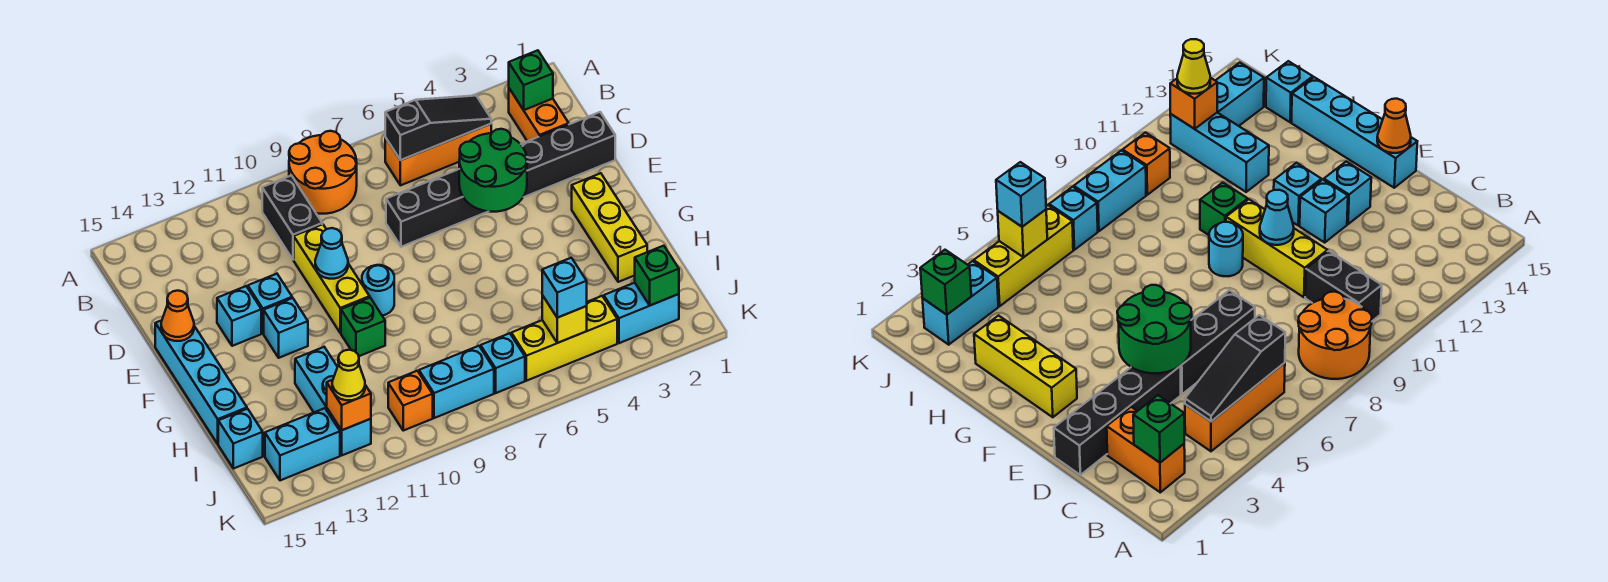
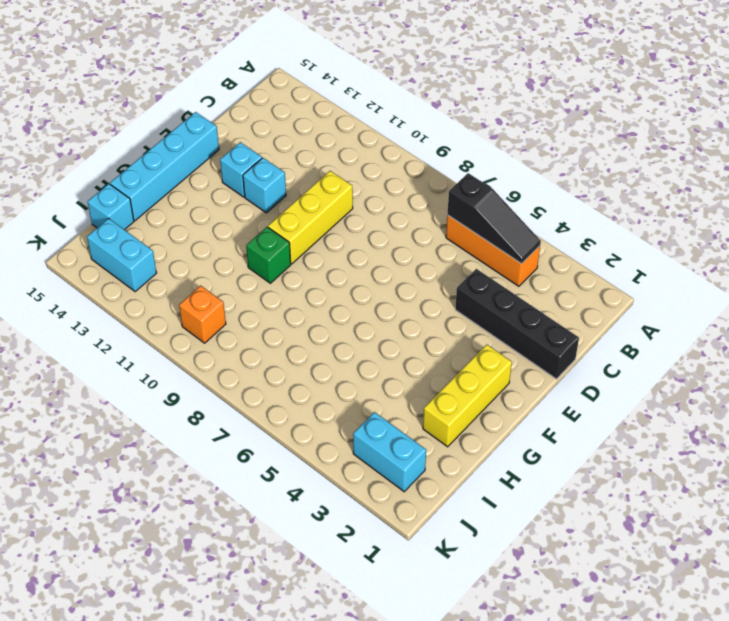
none -> orange 2x2 round brick [289,131,357,214]
none -> orange 1x2 brick [509,89,569,141]
none -> black 1x2 brick [262,175,322,260]
none -> black 1x3 brick [386,169,488,247]

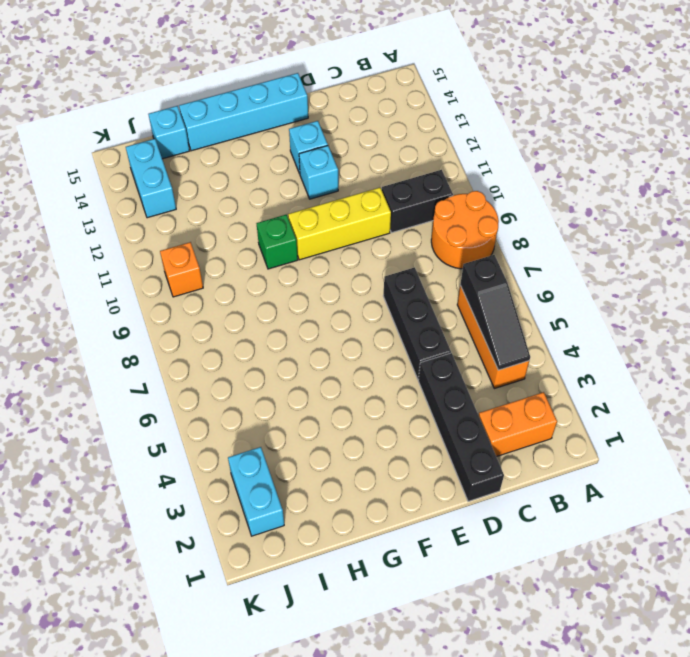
none -> yellow 1x3 brick [572,173,647,282]
none -> cyan 1x1 round brick [362,265,394,316]
none -> cyan 1x1 brick [264,298,308,358]
none -> cyan 1x3 brick [295,347,371,455]

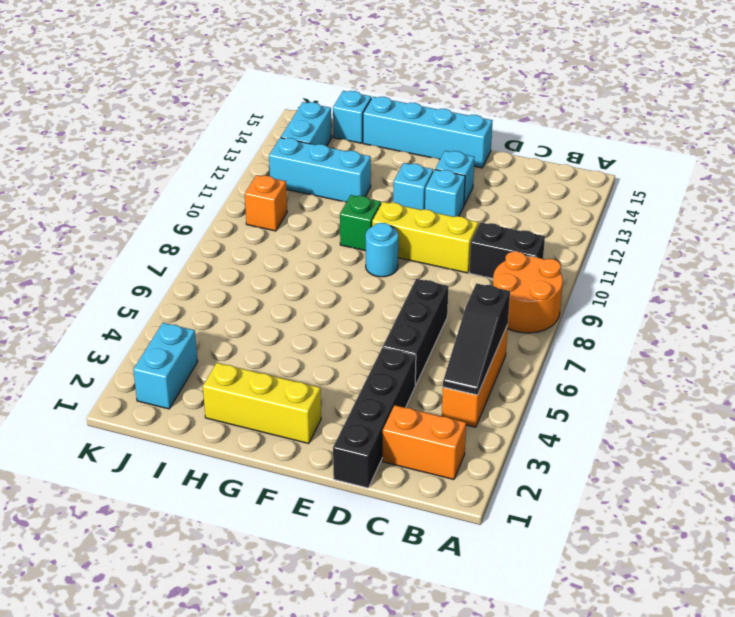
none -> yellow 1x3 brick [511,296,617,381]
none -> cyan 1x1 brick [481,333,525,393]
none -> cyan 1x2 brick [419,346,494,418]
none -> green 1x1 brick [509,50,553,110]

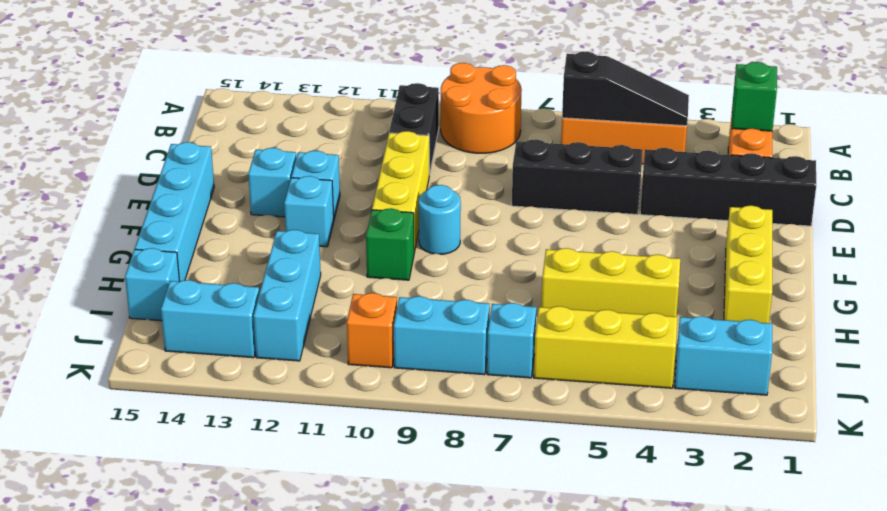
yellow 1x3 brick [541,248,680,317] -> none
none -> green 2x2 round brick [459,129,527,212]
none -> cyan 1x1 cone [315,228,348,279]
none -> orange 1x1 cone [161,291,194,341]
none -> green 1x1 brick [635,246,679,305]

